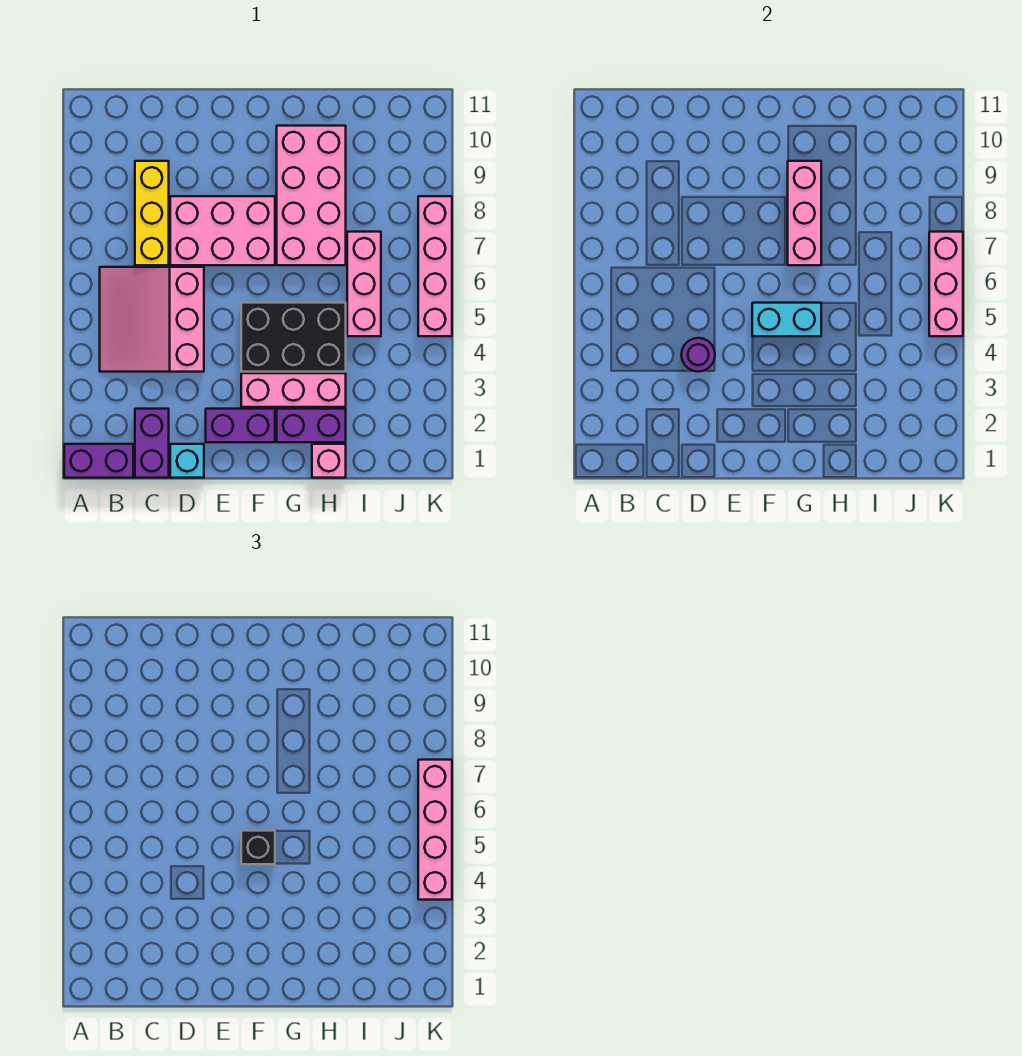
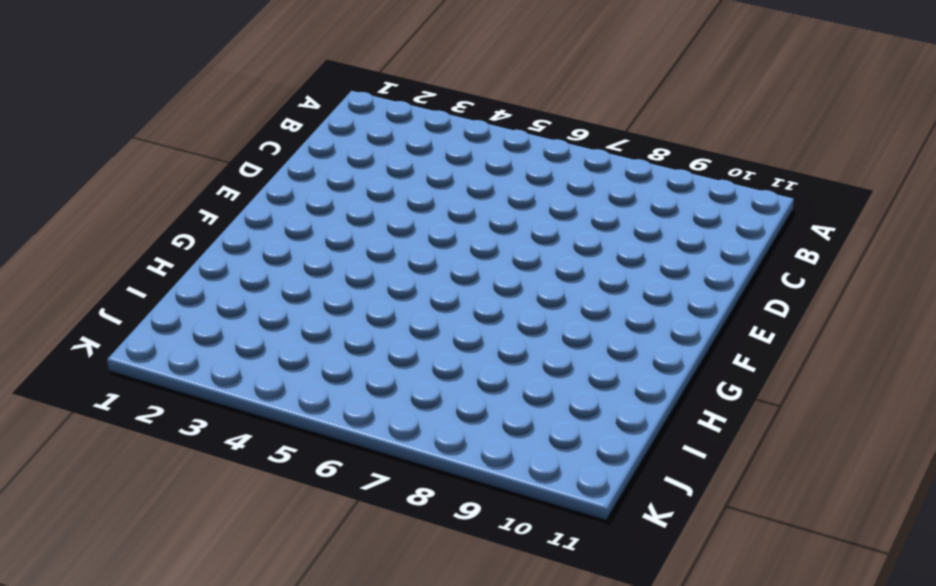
none -> purple 1x2 brick [64,444,133,478]
none -> pink 3x3 slope [100,267,204,372]
none -> purple 1x2 brick [135,409,169,478]

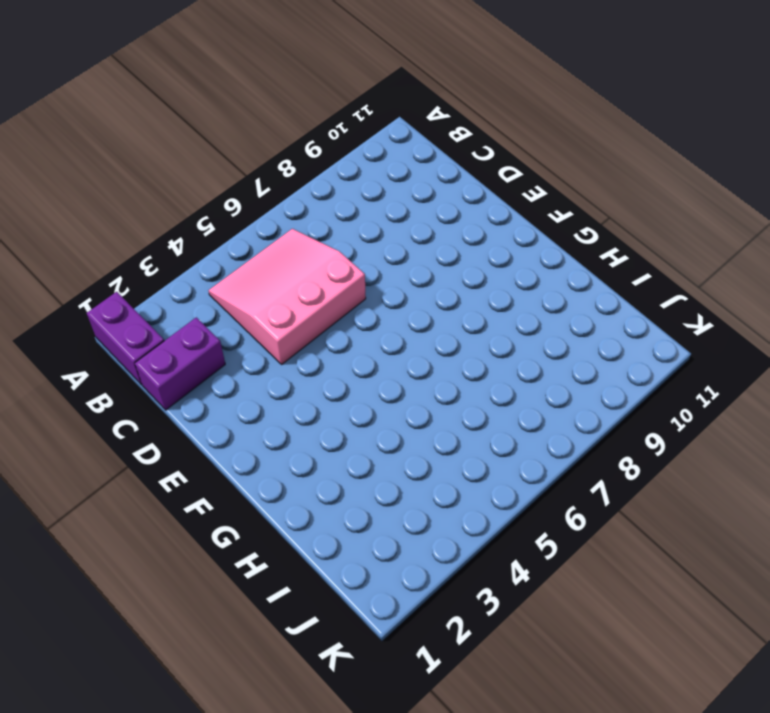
none -> yellow 1x3 brick [135,161,169,265]
none -> cyan 1x1 brick [170,444,204,478]
none -> pink 2x3 brick [170,196,275,265]

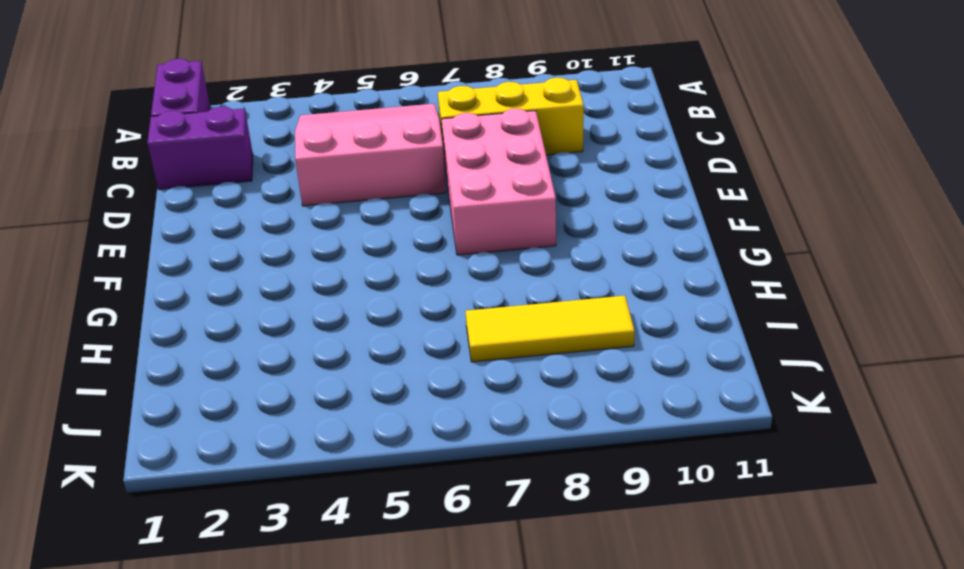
yellow 1x3 tile [466,296,635,362] -> pink 1x3 brick [347,232,381,336]
none -> cyan 1x1 brick [170,444,204,478]
none -> purple 1x2 brick [206,409,275,442]
none -> pink 1x3 brick [241,373,346,407]

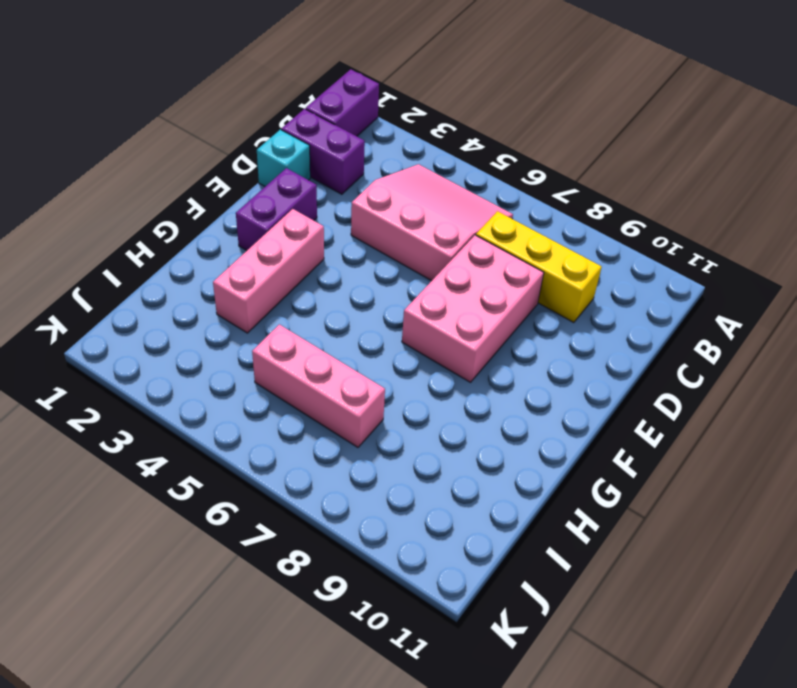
none -> black 2x3 brick [241,303,346,372]
none -> purple 1x2 brick [277,409,346,442]
none -> pink 2x4 brick [277,126,346,265]

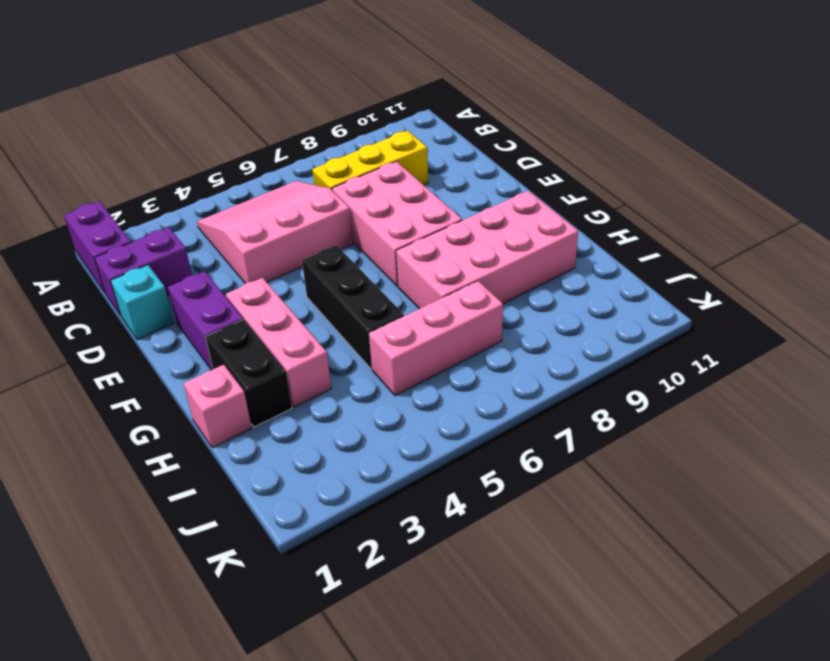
black 1x3 brick [302,245,404,369] -> black 2x3 brick [241,303,346,372]
black 1x2 brick [206,319,292,427] -> purple 1x2 brick [277,409,346,442]
none -> pink 1x4 brick [418,196,452,336]
none -> purple 1x1 round brick [681,338,715,372]
none -> cyan 1x2 brick [752,303,821,336]

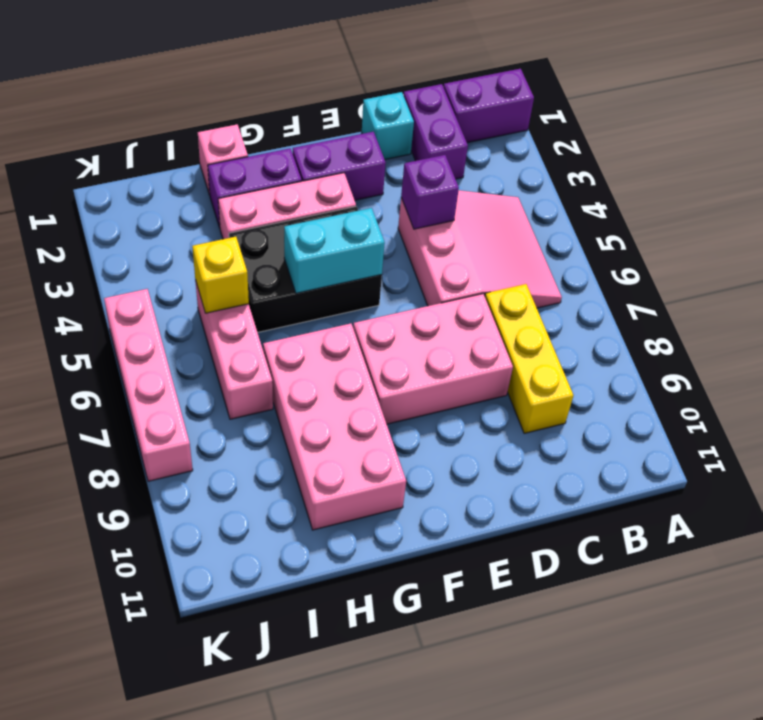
purple 1x1 brick [401,155,459,229] -> purple 1x1 round brick [681,338,715,372]
yellow 1x1 brick [192,237,249,313] -> none
none -> pink 1x3 brick [788,161,821,265]
none -> pink 1x3 brick [929,232,963,336]
none -> black 1x1 brick [241,831,275,864]

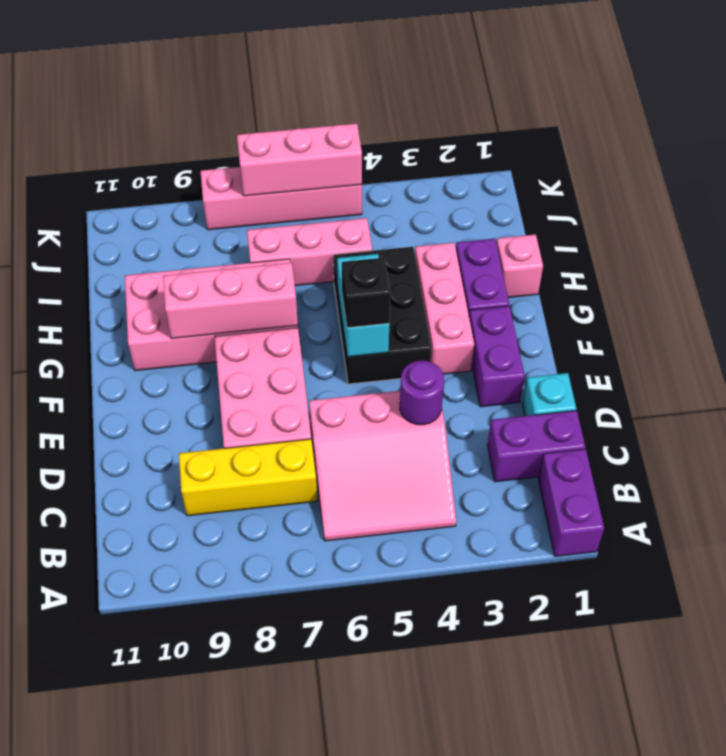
none -> pink 1x4 brick [418,760,452,900]

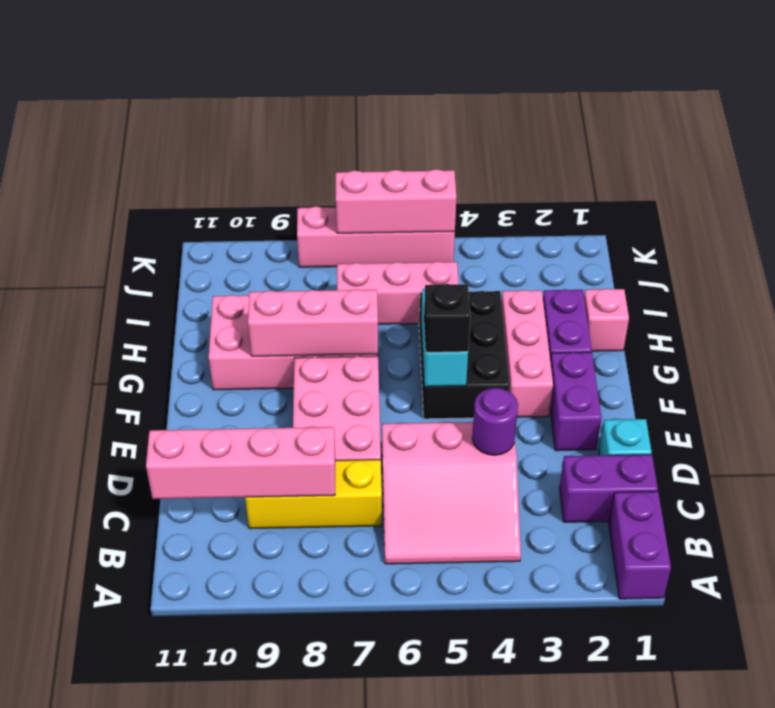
pink 1x4 brick [146,427,335,499] -> pink 1x4 brick moved to [418,760,452,900]

